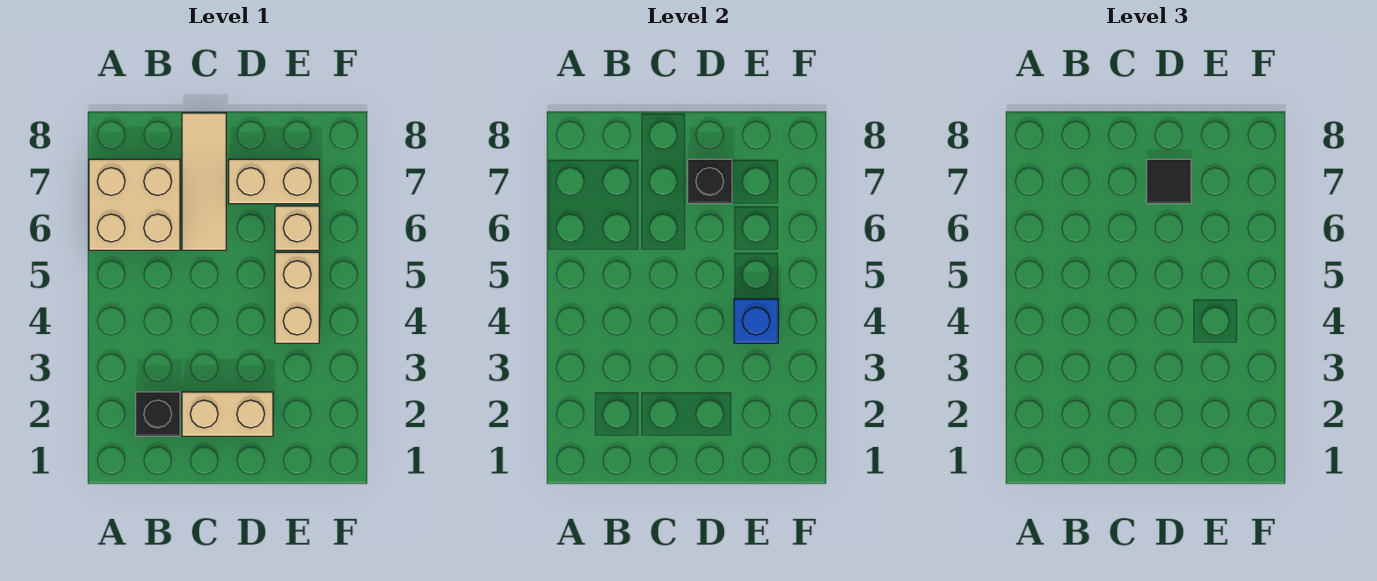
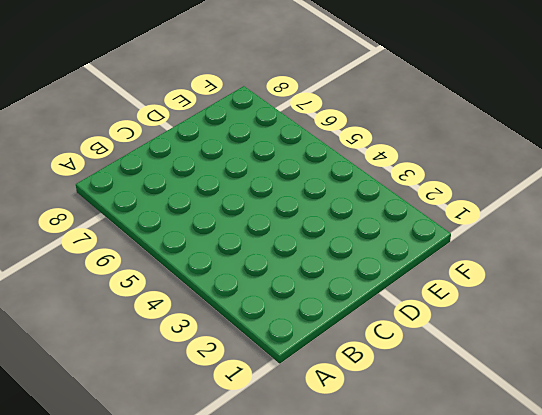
none -> tan 2x2 brick [89,159,180,250]
none -> black 1x1 brick [136,392,180,436]

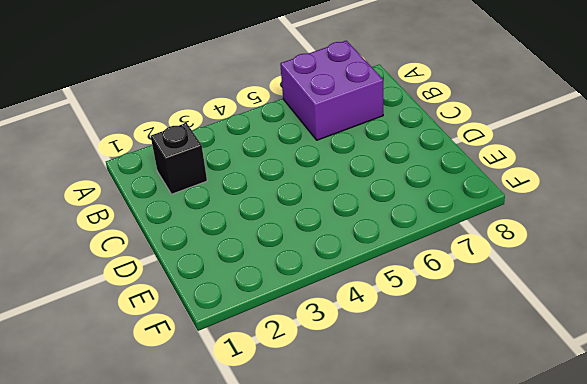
purple 2x2 brick [280,41,383,140] -> tan 2x2 brick [89,159,180,250]
none -> tan 1x2 brick [182,392,273,436]
none -> tan 1x3 tile [182,113,226,250]

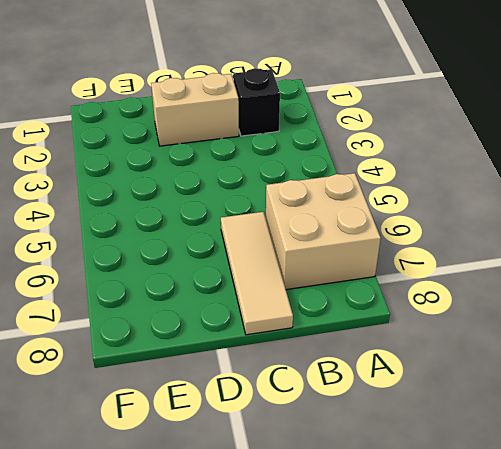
none -> tan 1x2 brick [229,159,319,204]
none -> tan 1x2 brick [275,252,319,343]

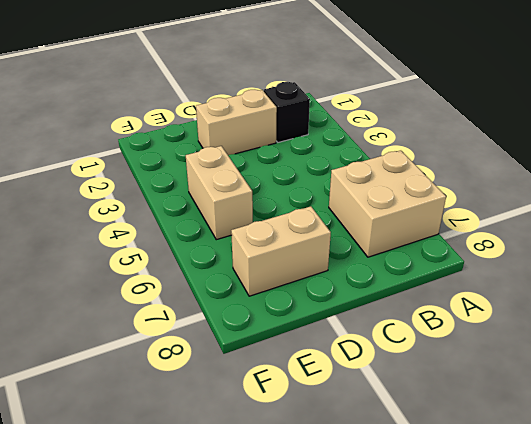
none -> tan 1x3 tile [182,113,226,250]
none -> tan 1x1 brick [275,206,319,250]

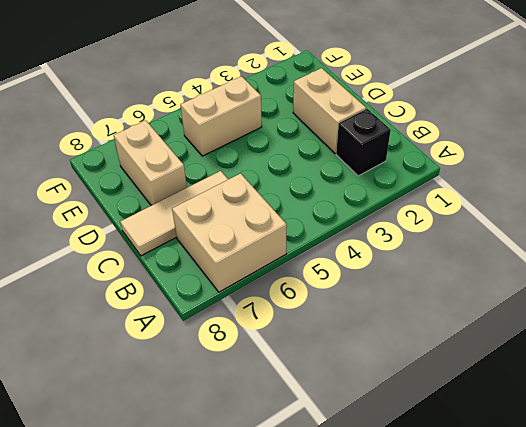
none -> tan 1x1 brick [275,206,319,250]
none -> black 1x1 brick [688,159,732,204]

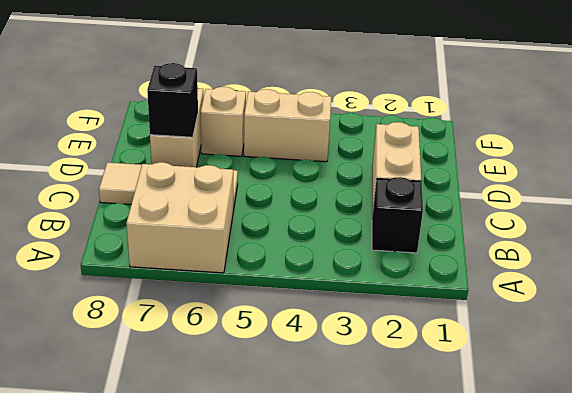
none -> blue 1x1 brick [734,299,778,343]
none -> black 1x1 tile [1147,159,1191,204]

